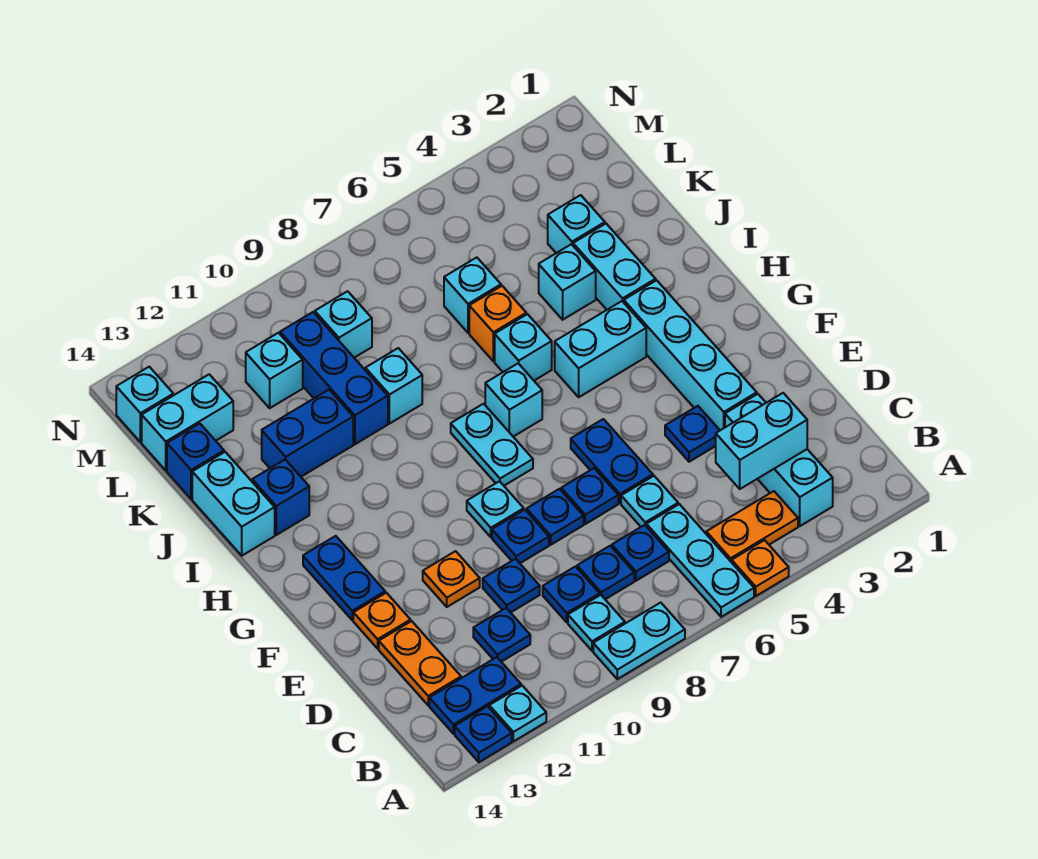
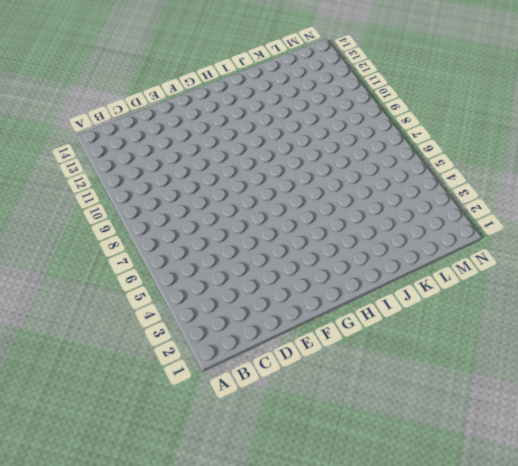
none -> orange 1x1 plate [732,540,789,596]
none -> cyan 1x3 plate [646,504,754,617]
none -> cyan 1x2 plate [593,603,685,679]
none -> cyan 1x1 plate [489,686,546,741]

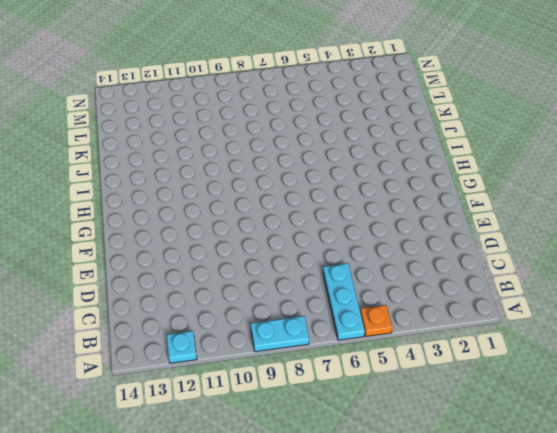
none -> blue 1x1 plate [455,706,512,762]
none -> cyan 1x3 brick [725,394,833,526]
none -> orange 1x2 plate [706,491,798,562]
none -> cyan 1x1 plate [568,595,625,651]

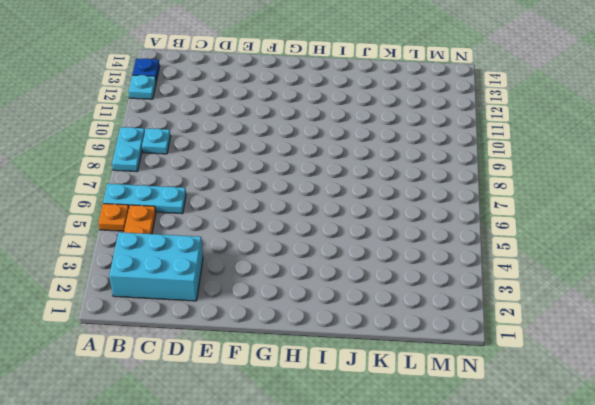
cyan 2x3 brick [109,232,203,301] -> cyan 1x3 brick [725,394,833,526]
none -> blue 1x2 plate [429,657,521,734]
none -> blue 1x1 plate [612,525,669,581]
none -> blue 1x1 plate [577,546,634,599]
none -> blue 1x1 plate [543,567,600,622]

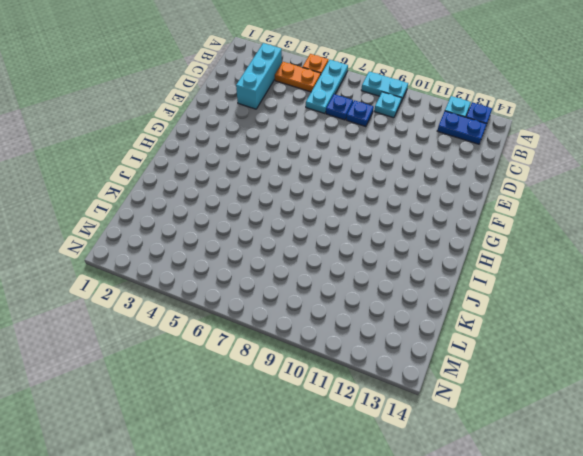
none -> blue 1x1 plate [543,567,600,622]
none -> blue 1x1 plate [473,608,530,662]
none -> orange 1x2 plate [379,621,461,705]
none -> cyan 1x1 plate [621,476,678,527]

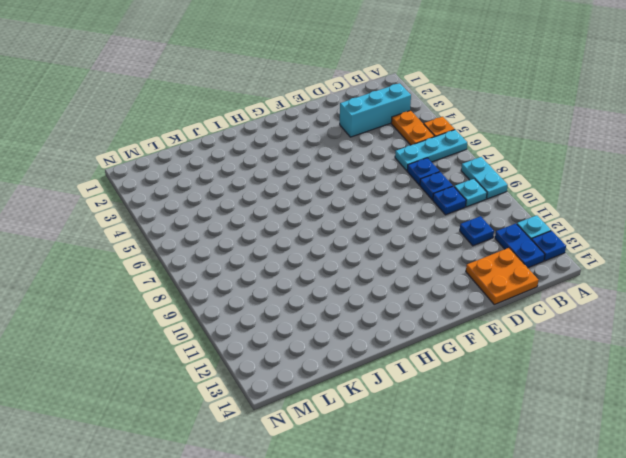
orange 2x2 plate [466,248,538,304] -> orange 1x2 plate [379,621,461,705]
none -> cyan 1x1 plate [621,476,678,527]
none -> blue 1x1 plate [483,559,540,613]
none -> cyan 1x4 brick [624,280,757,430]
none -> blue 1x1 plate [665,406,720,462]

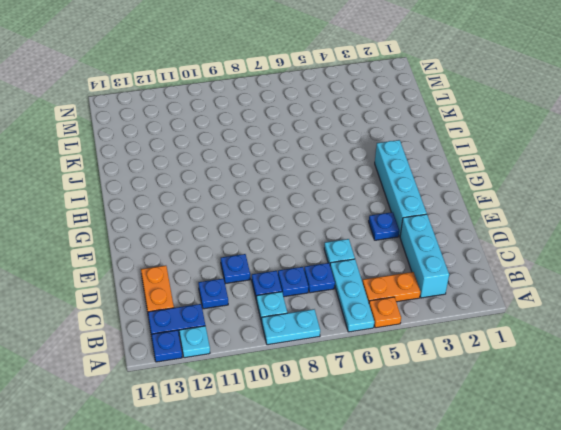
none -> blue 1x2 plate [571,419,653,503]
none -> blue 1x1 plate [561,468,618,524]
none -> blue 1x1 plate [527,489,584,545]
none -> blue 1x1 plate [492,510,549,563]

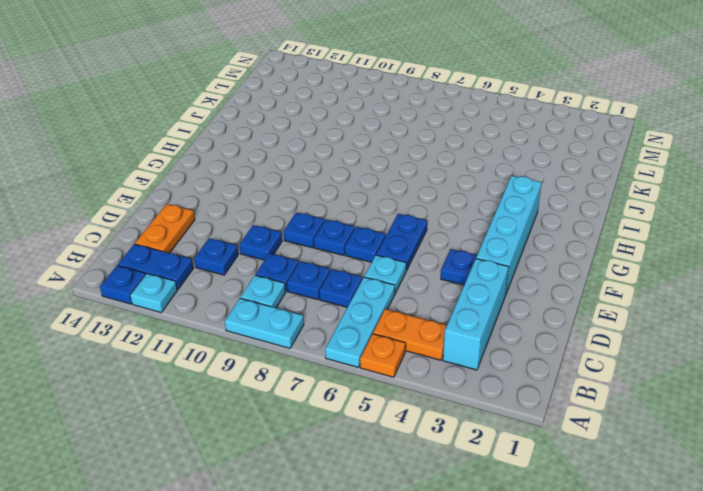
none -> orange 1x1 plate [423,551,480,607]
none -> orange 1x1 plate [353,593,411,648]
none -> cyan 1x1 plate [467,481,524,537]
none -> blue 1x2 plate [303,536,385,620]

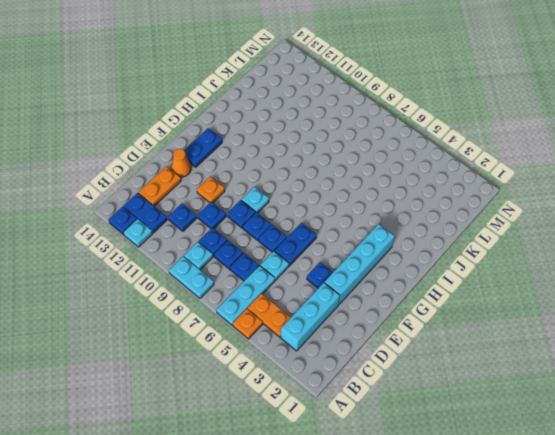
orange 1x1 cone [172,149,191,177] -> orange 1x1 plate [353,593,411,648]
none -> cyan 1x2 plate [451,404,533,486]
none -> cyan 1x2 brick [555,301,646,397]
none -> cyan 1x1 brick [485,363,542,437]
none -> cyan 1x2 brick [573,224,656,310]

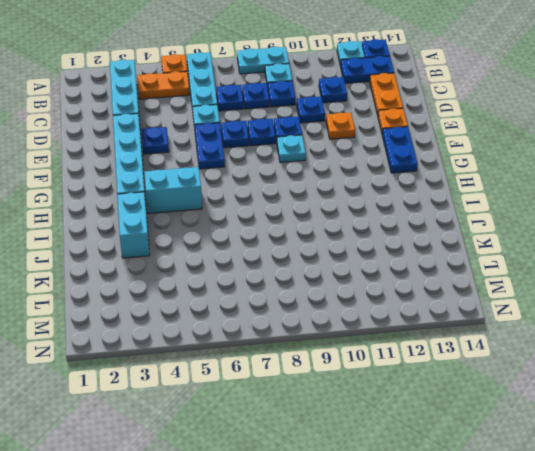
none -> cyan 1x2 plate [451,404,533,486]
none -> cyan 1x1 brick [485,363,542,437]
none -> cyan 1x1 brick [495,314,552,380]
none -> blue 1x1 brick [252,460,309,535]

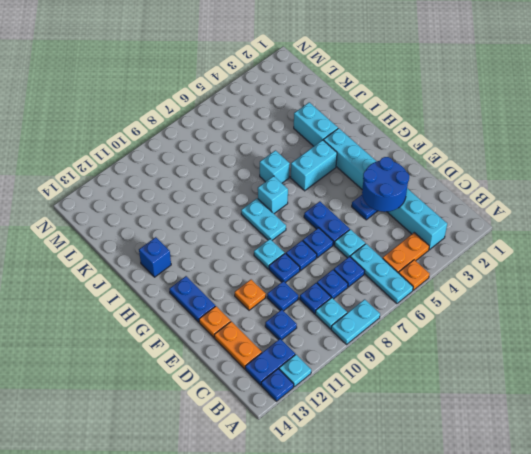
blue 2x2 round brick [362,157,409,212] -> none
none -> cyan 1x2 brick [192,452,275,556]
none -> cyan 1x1 brick [539,244,596,320]
none -> orange 1x1 brick [469,286,526,361]
none -> cyan 1x1 brick [365,348,422,424]

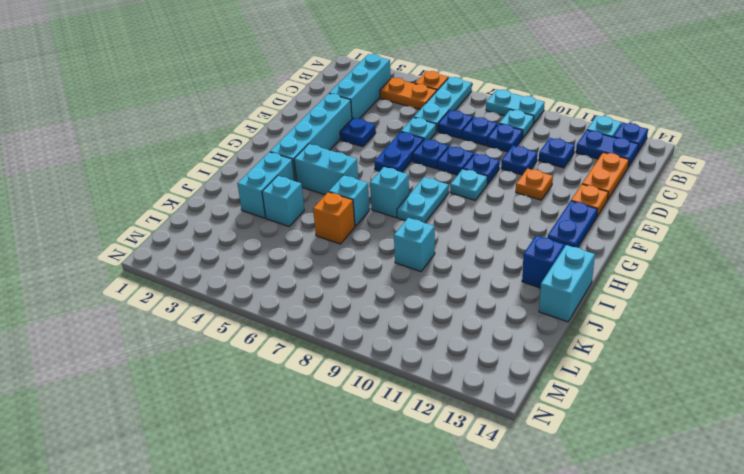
none -> blue 1x3 brick [280,312,388,444]
none -> blue 1x2 brick [262,390,353,477]
none -> cyan 1x1 brick [548,195,605,253]
none -> cyan 1x1 brick [444,257,501,333]

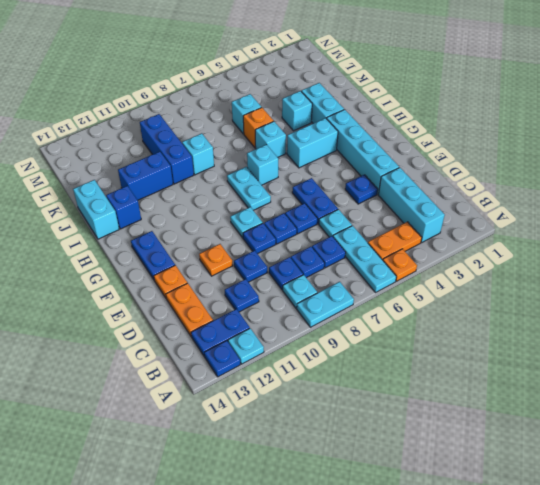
none -> cyan 1x1 brick [548,195,605,253]
none -> blue 1x1 brick [167,424,224,499]
none -> cyan 1x1 brick [315,291,372,358]
none -> cyan 1x1 brick [246,333,303,408]

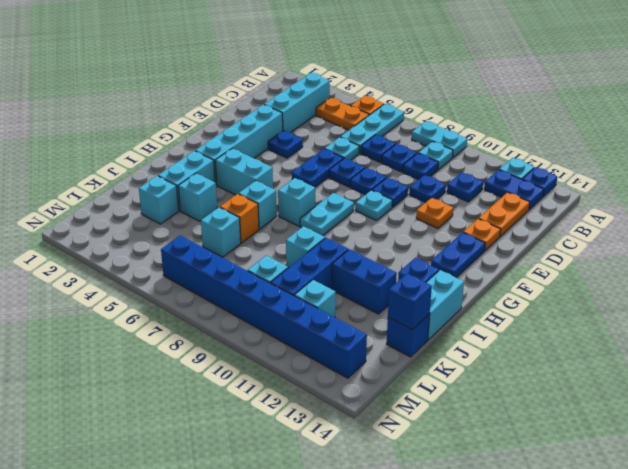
blue 1x1 brick [388,273,432,330] -> none
blue 1x8 brick [161,235,367,378] -> none
none -> cyan 1x2 brick [142,374,233,470]
none -> cyan 1x1 brick [116,367,173,442]
none -> cyan 1x2 brick [716,393,807,489]

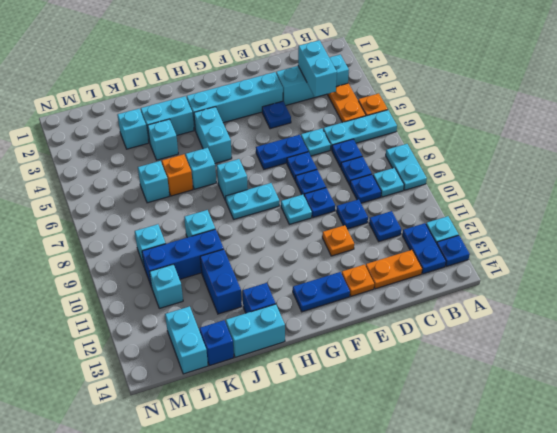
none -> cyan 1x1 brick [116,367,173,442]

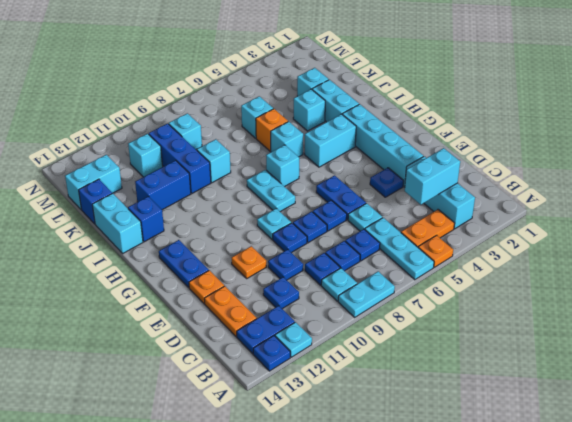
none -> cyan 1x1 brick [116,367,173,442]

